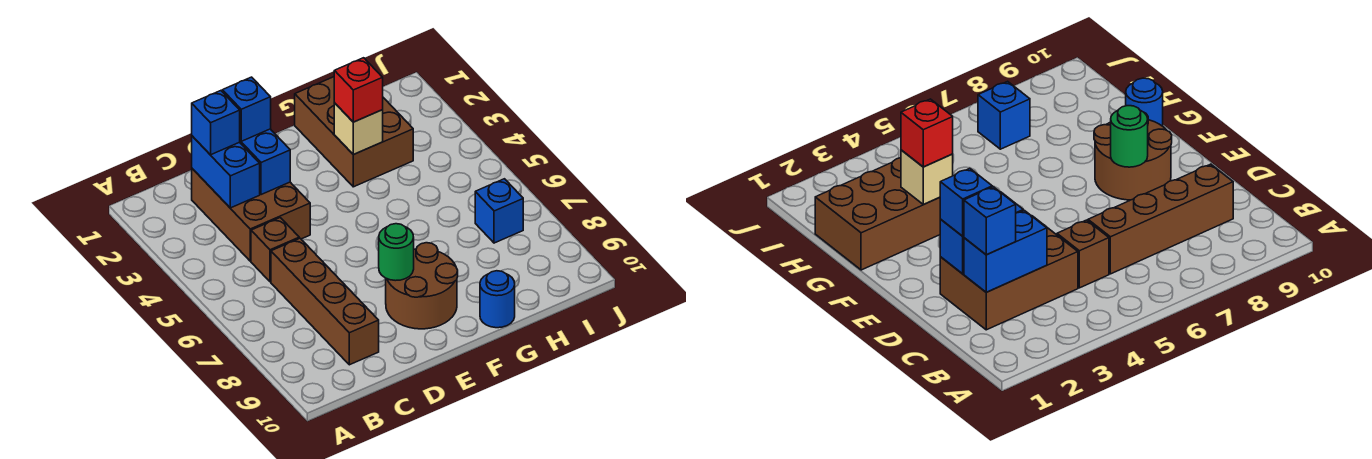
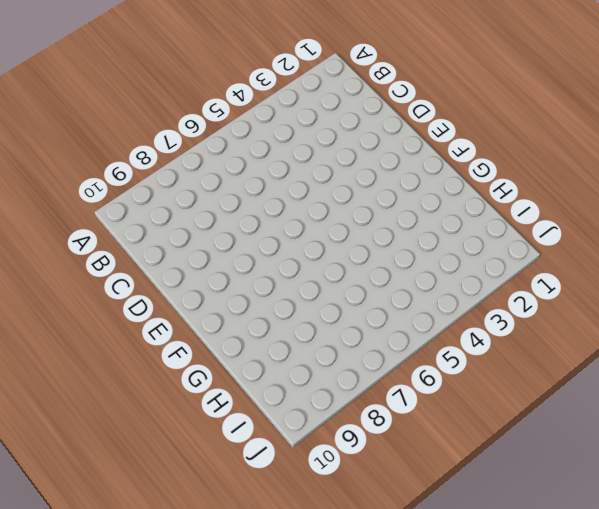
none -> brown 2x3 brick [192,169,310,261]
none -> brown 1x1 brick [251,218,299,282]
none -> brown 1x4 brick [271,238,379,365]

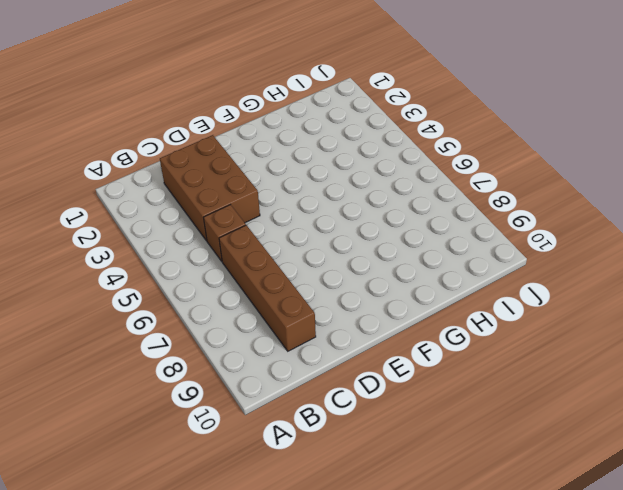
none -> brown 2x2 round brick [386,243,458,329]
none -> brown 2x3 brick [295,77,413,187]
none -> blue 1x1 round brick [480,271,515,328]

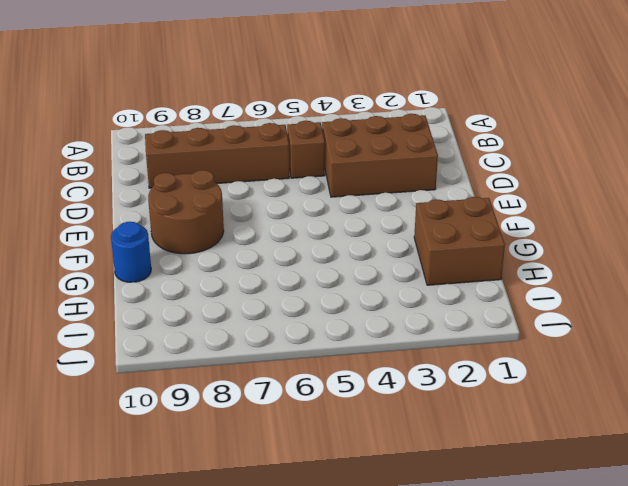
brown 2x2 brick [414,197,505,285] -> brown 2x3 brick [295,77,413,187]
none -> blue 1x1 brick [475,179,523,243]
none -> blue 1x2 brick [192,136,260,208]
none -> blue 1x2 brick [240,129,290,195]

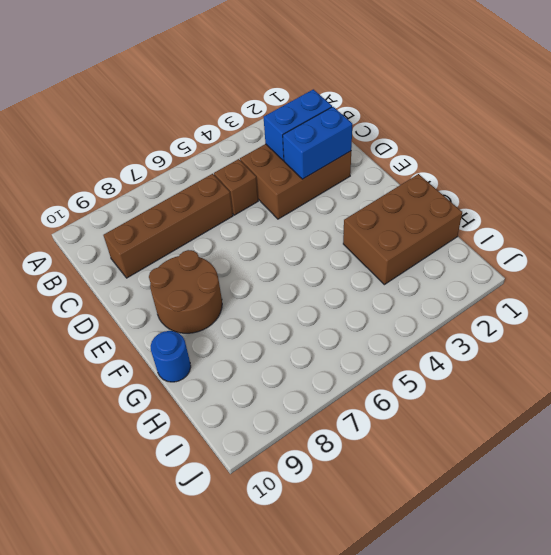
none -> blue 1x1 brick [475,179,523,243]
none -> green 1x1 round brick [379,224,414,281]
none -> tan 1x1 brick [334,103,383,155]

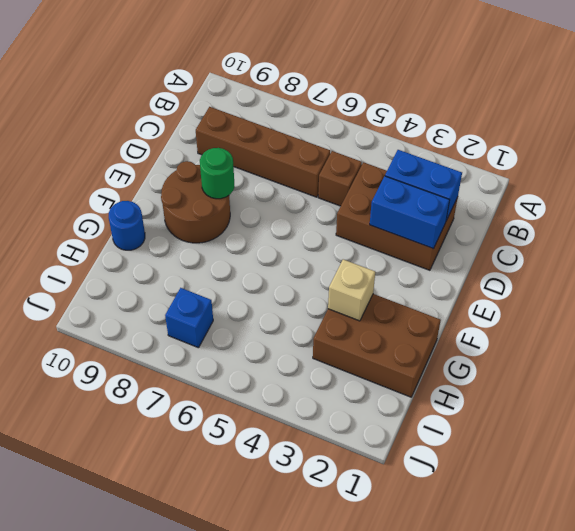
none -> blue 1x1 brick [192,91,240,155]
none -> blue 1x1 brick [222,77,271,141]
none -> red 1x1 brick [334,58,383,122]

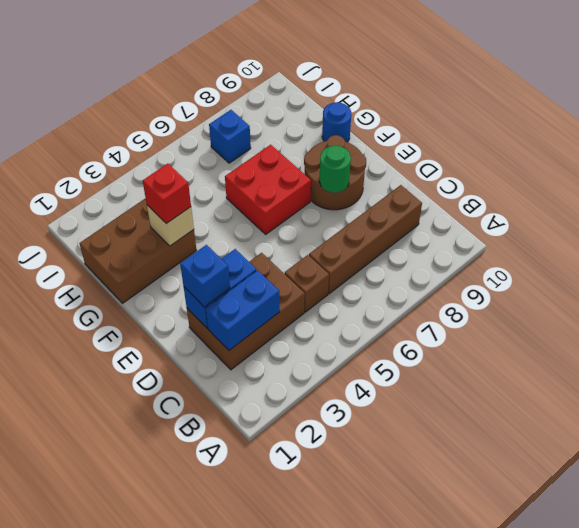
red 2x2 brick [225,145,311,234] -> none
none -> blue 1x1 brick [192,91,240,155]

